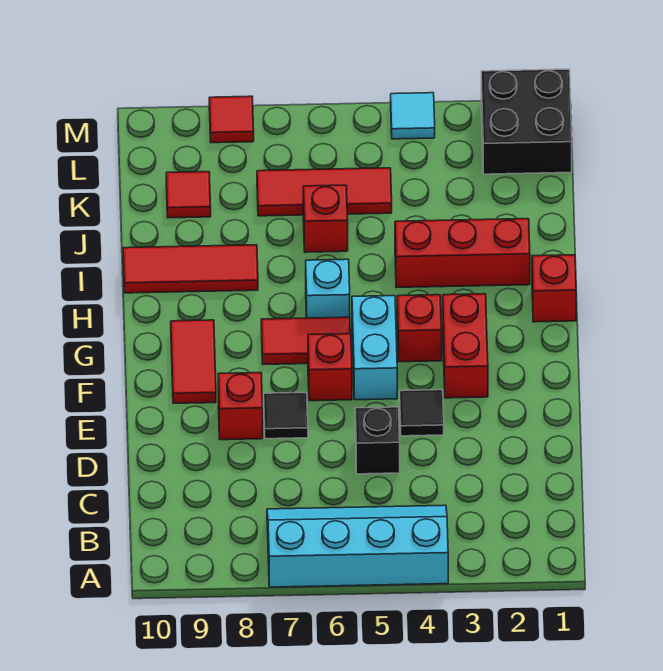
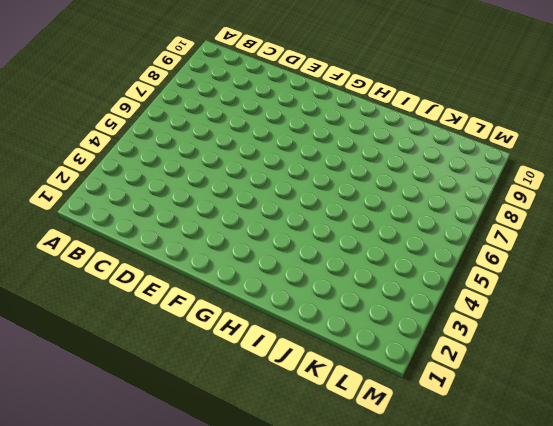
none -> cyan 2x4 slope [267,505,448,587]
none -> black 1x1 brick [355,407,400,474]
none -> black 1x1 tile [400,390,444,436]

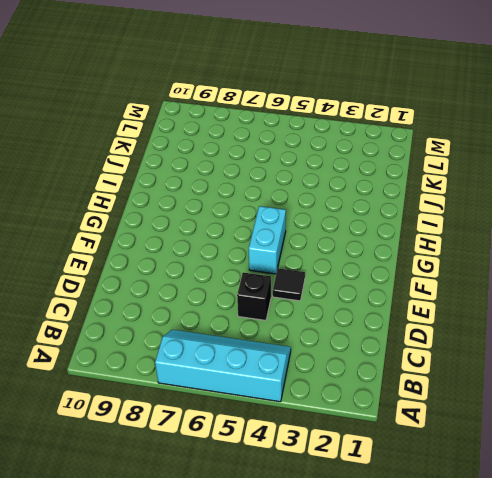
none -> black 1x1 tile [264,392,308,439]
none -> red 1x1 brick [218,373,263,440]
none -> red 1x2 brick [443,294,488,398]

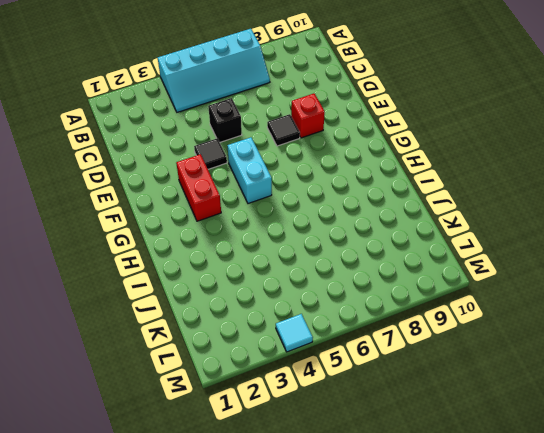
none -> red 1x1 brick [308,334,352,401]
none -> red 1x2 tile [171,320,216,403]
none -> red 1x1 brick [397,295,442,362]

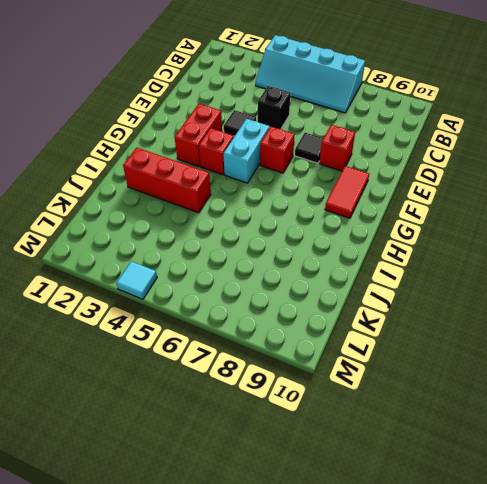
none -> red 1x2 tile [261,317,350,364]
none -> red 1x1 brick [532,255,576,322]
none -> cyan 1x1 brick [306,259,350,318]

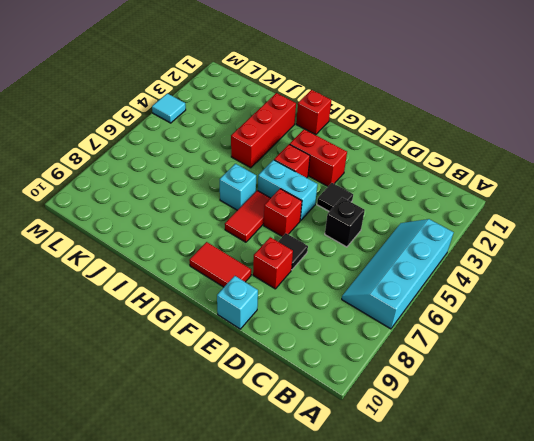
cyan 1x1 brick [217,276,258,329] -> none
none -> red 1x3 tile [123,245,258,293]
none -> red 1x1 brick [303,185,348,252]
none -> red 1x3 tile [257,168,392,216]

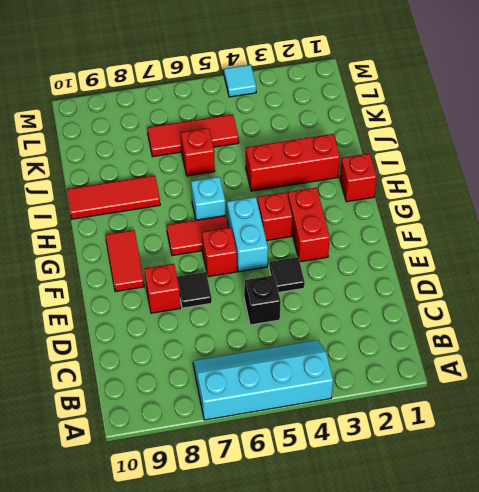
none -> red 1x1 tile [166,172,211,218]
none -> black 2x2 brick [481,69,572,174]
none -> red 1x1 tile [209,96,254,143]

